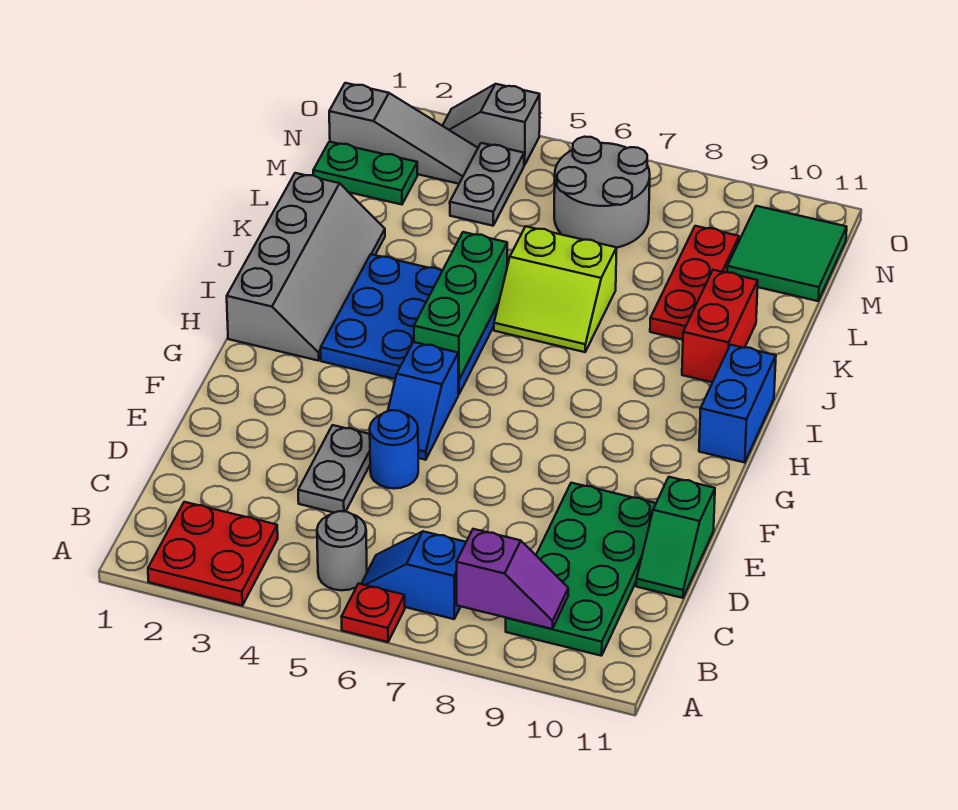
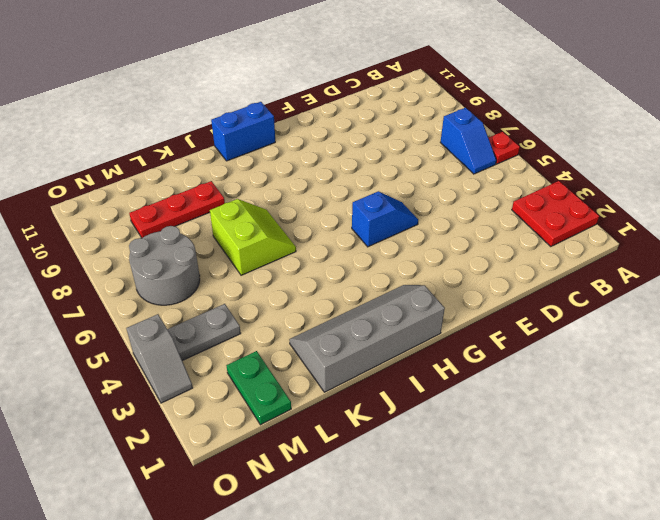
none -> grey 1x1 round brick [317,511,367,590]
none -> green 2x4 plate [506,483,656,656]
none -> grey 1x2 plate [298,425,370,513]

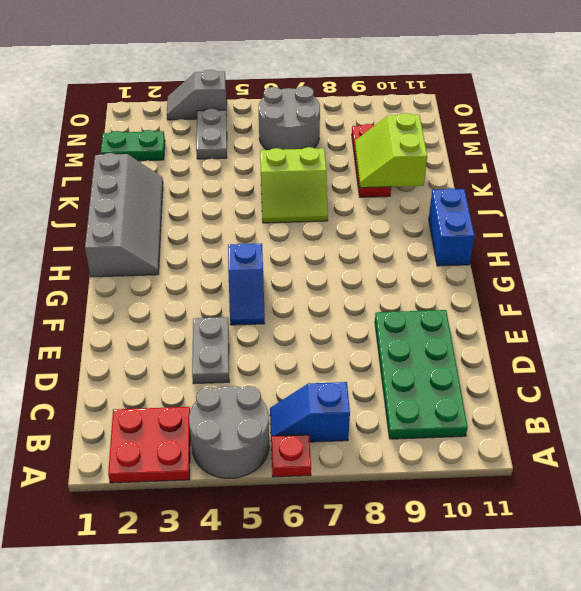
grey 2x2 round brick [189,386,269,478] -> grey 1x1 round brick [317,511,367,590]
lime 2x2 slope [355,113,427,188] -> none
none -> green 1x2 slope [636,477,715,598]
none -> blue 1x1 round brick [370,410,418,489]
none -> blue 3x3 plate [321,254,499,394]

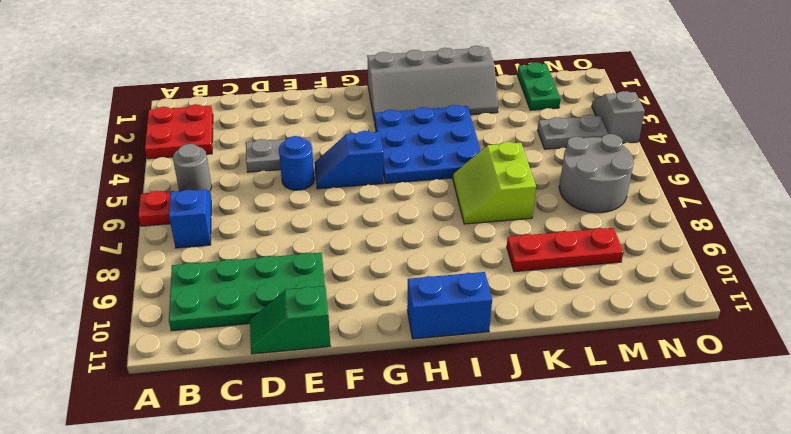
none -> red 1x2 brick [682,270,758,382]
none -> green 2x2 tile [727,206,847,301]
none -> grey 1x3 slope [329,83,478,184]

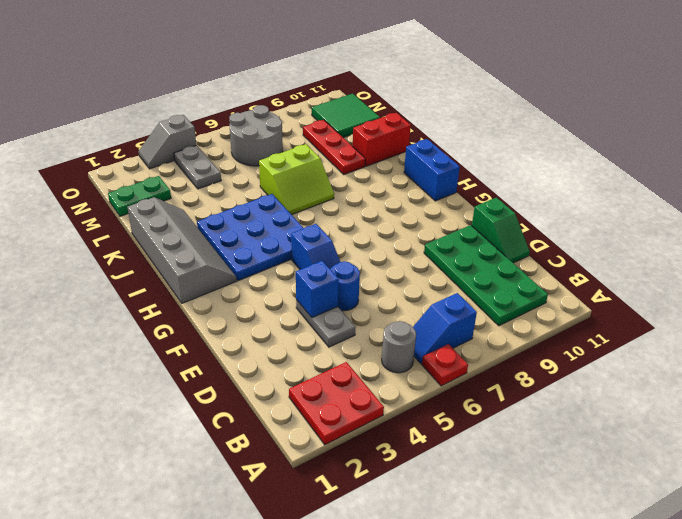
blue 1x1 brick [296,261,339,318] -> none
red 1x2 brick [353,113,411,166] -> red 1x2 brick turned to [682,270,758,382]
none -> grey 1x3 slope [329,83,478,184]
none -> purple 1x2 slope [457,529,568,629]
none -> green 1x3 brick [414,232,507,380]

